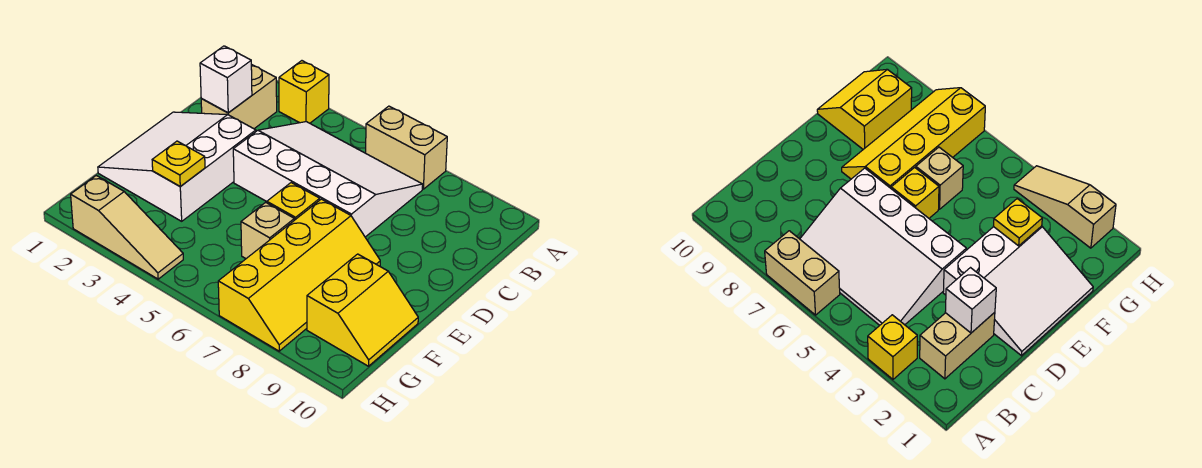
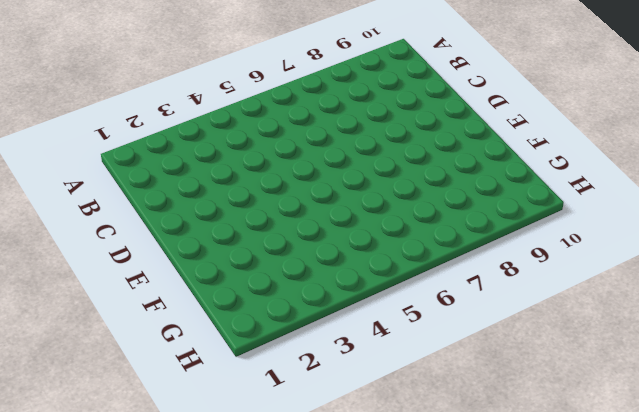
none -> yellow 1x1 brick [279,61,329,123]
none -> tan 1x2 brick [366,106,447,189]
none -> tan 1x2 brick [201,64,277,129]

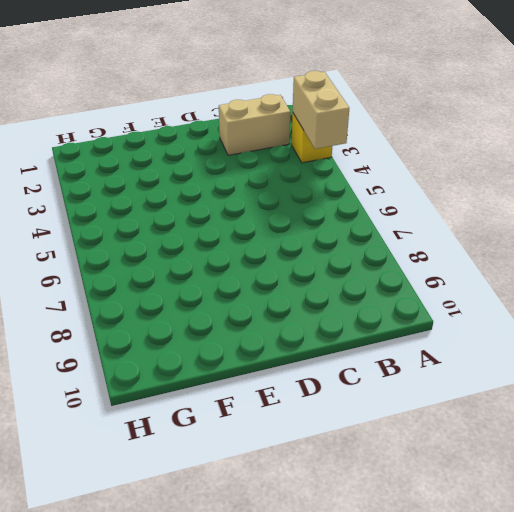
tan 1x2 brick [293,71,349,149] -> tan 1x2 brick moved to [366,106,447,189]
none -> white 3x4 slope [233,122,423,237]
none -> white 3x3 slope [98,112,256,221]
none -> yellow 1x1 brick [267,183,320,220]

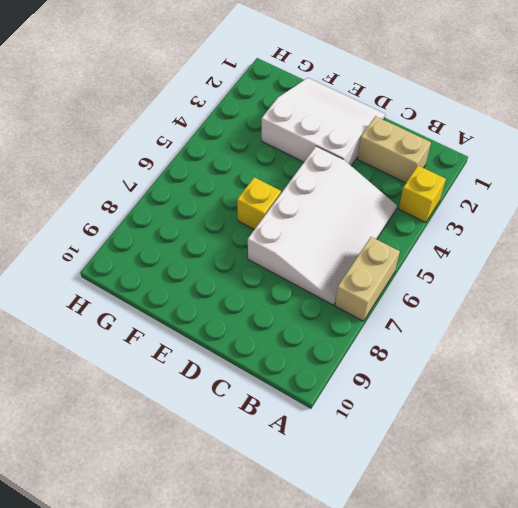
none -> yellow 2x4 slope [218,199,380,351]
none -> tan 1x1 brick [241,202,294,258]
none -> yellow 2x2 slope [307,254,418,366]

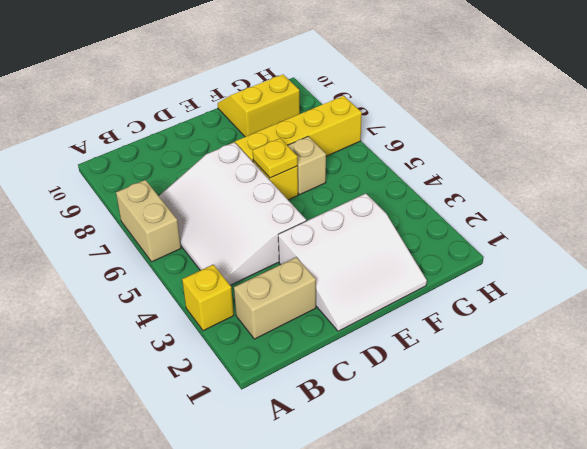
yellow 1x1 plate [253,138,298,178] -> yellow 1x1 plate moved to [152,141,205,186]
none -> tan 1x3 slope [71,175,183,279]
none -> white 1x1 brick [200,46,252,113]

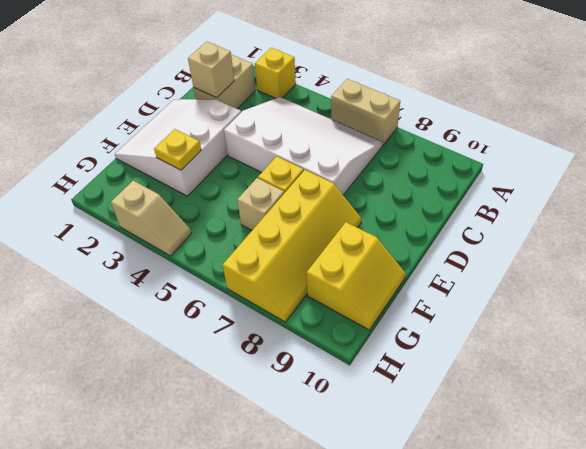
tan 1x1 brick [188,42,235,98] -> white 1x1 brick [200,46,252,113]
tan 1x2 slope [111,181,191,256] -> tan 1x3 slope [71,175,183,279]

